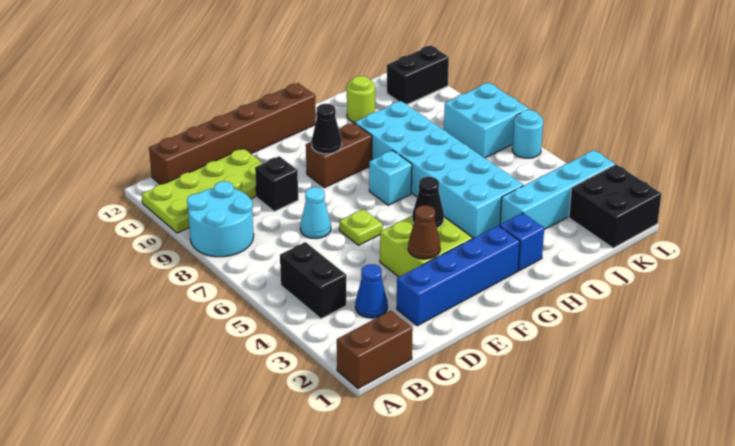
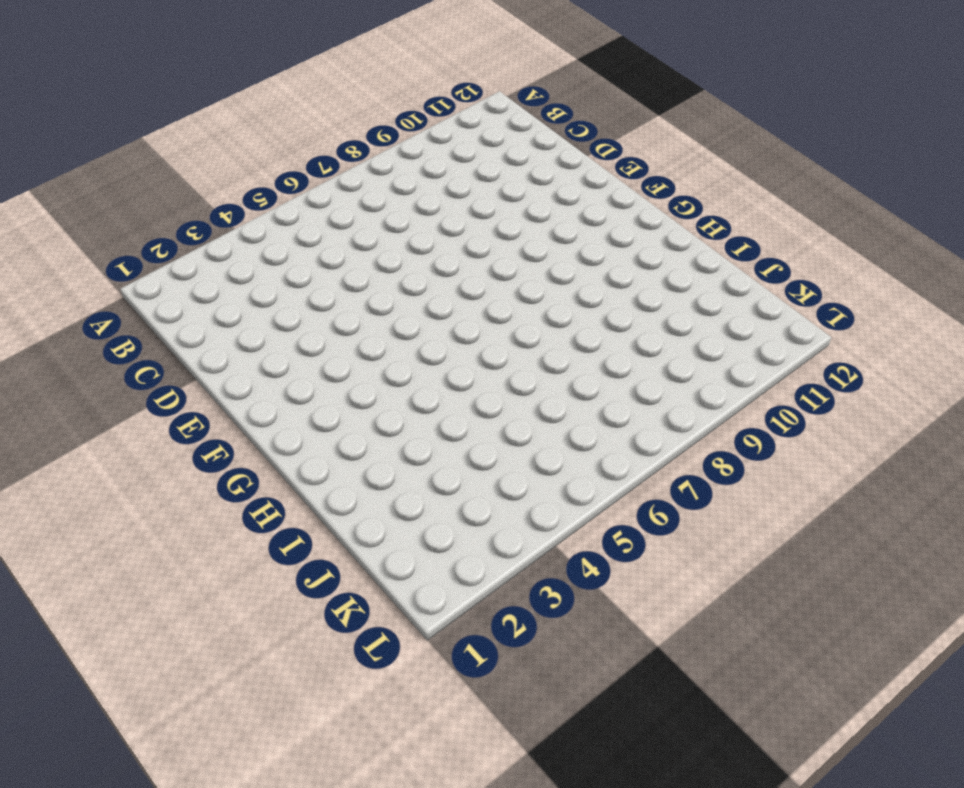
none -> brown 1x2 brick [337,311,413,388]
none -> cyan 2x2 round brick [187,181,254,257]
none -> lime 2x4 plate [142,148,263,233]

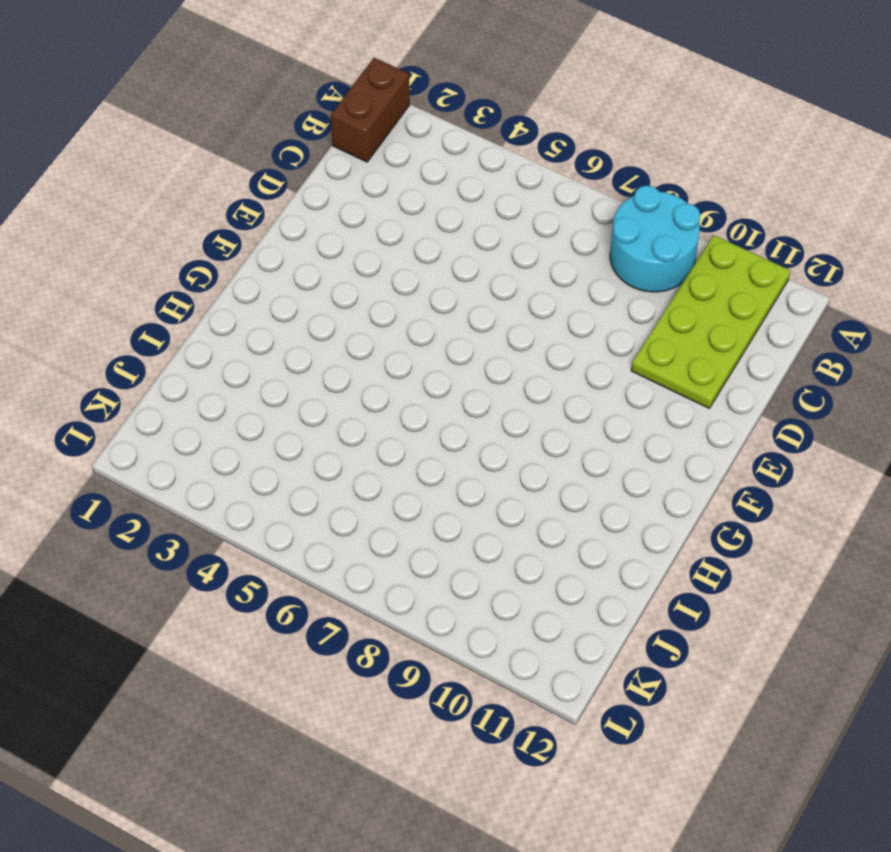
none -> black 1x2 brick [280,242,346,319]
none -> brown 1x6 brick [149,83,316,184]
none -> blue 1x1 cone [355,264,388,318]

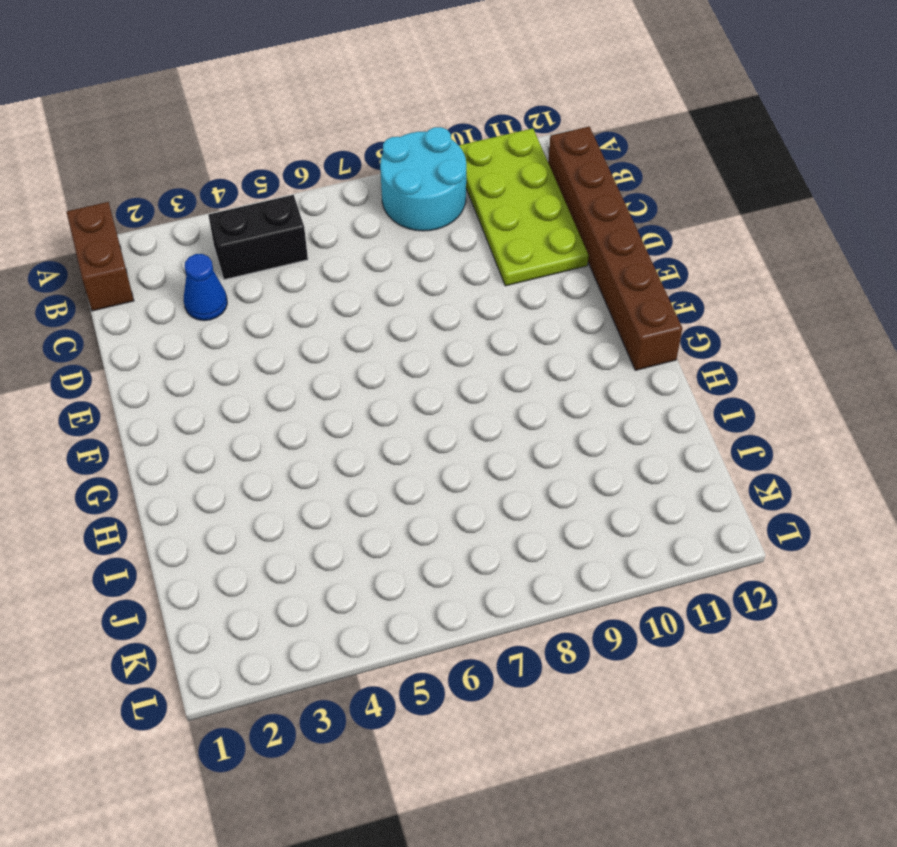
none -> blue 1x4 brick [397,226,520,326]
none -> cyan 1x1 cone [300,187,331,239]
none -> black 1x1 brick [255,156,298,211]

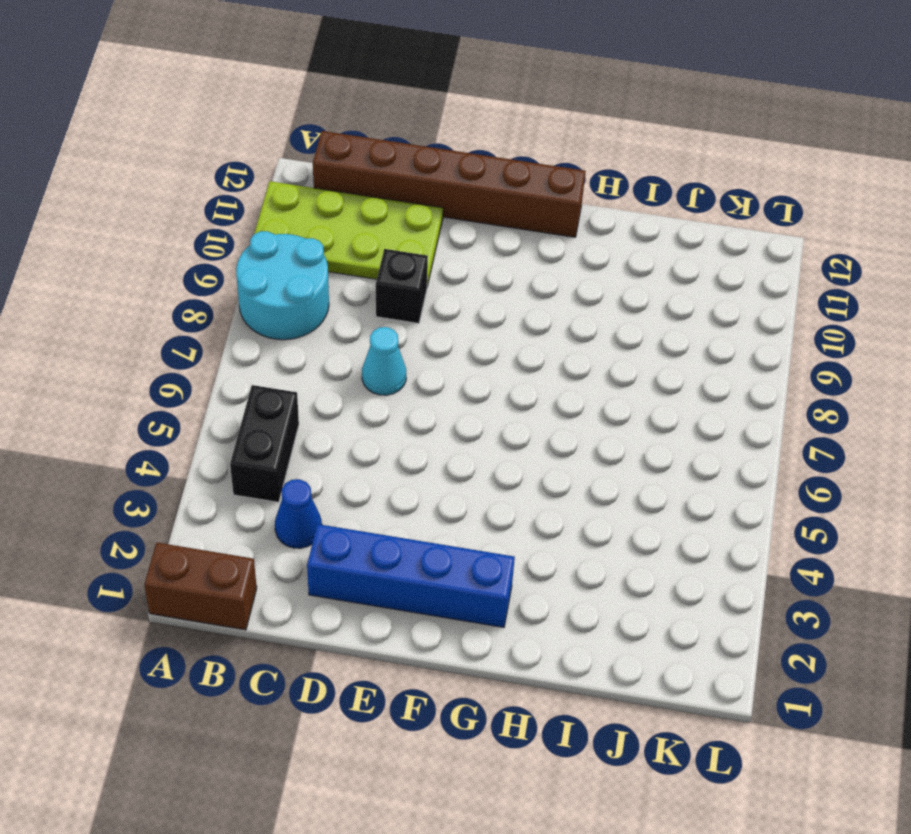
none -> lime 2x2 brick [380,216,472,277]
none -> lime 1x1 plate [339,209,383,245]
none -> brown 1x2 brick [306,122,372,188]

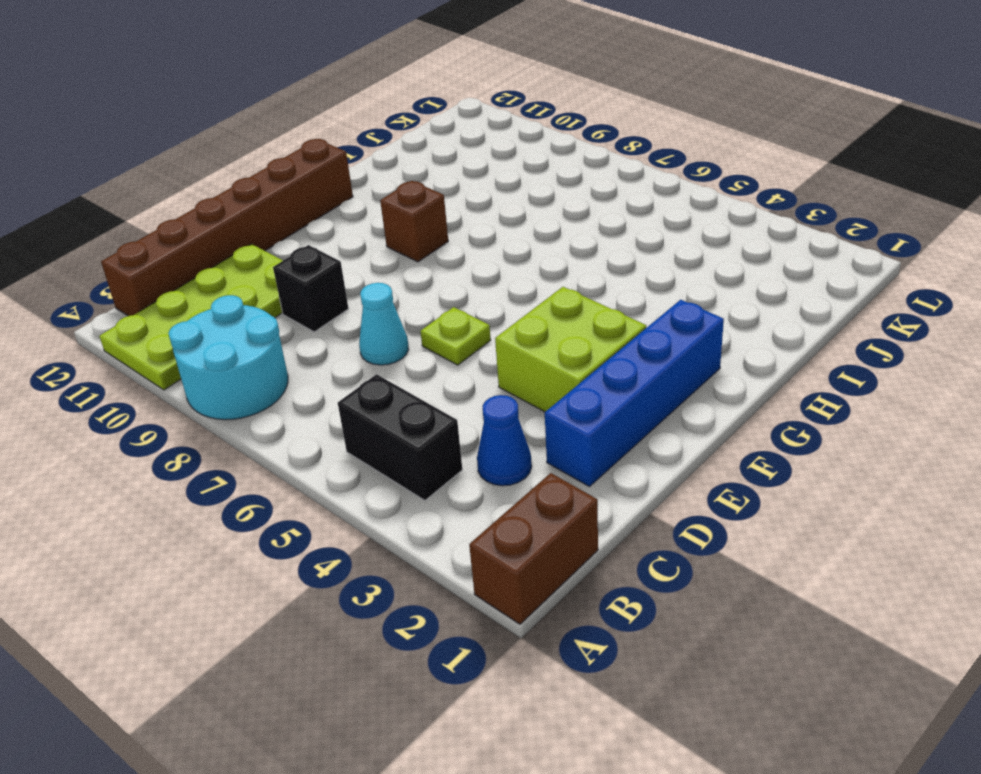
brown 1x1 brick [380,181,448,262] -> brown 1x2 brick [306,122,372,188]
none -> cyan 1x1 brick [369,150,412,205]
none -> blue 1x1 brick [499,213,544,271]
none -> cyan 2x6 brick [355,101,523,238]

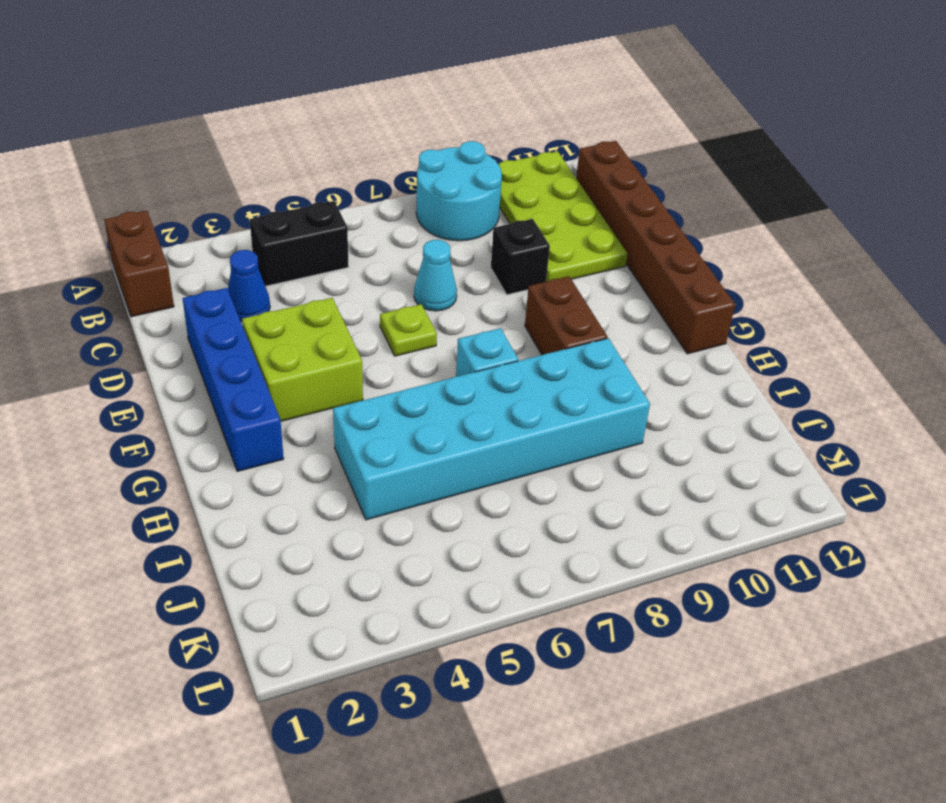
none -> blue 1x1 brick [499,213,544,271]
none -> cyan 1x4 brick [500,150,615,230]
none -> lime 1x1 round brick [347,76,375,122]

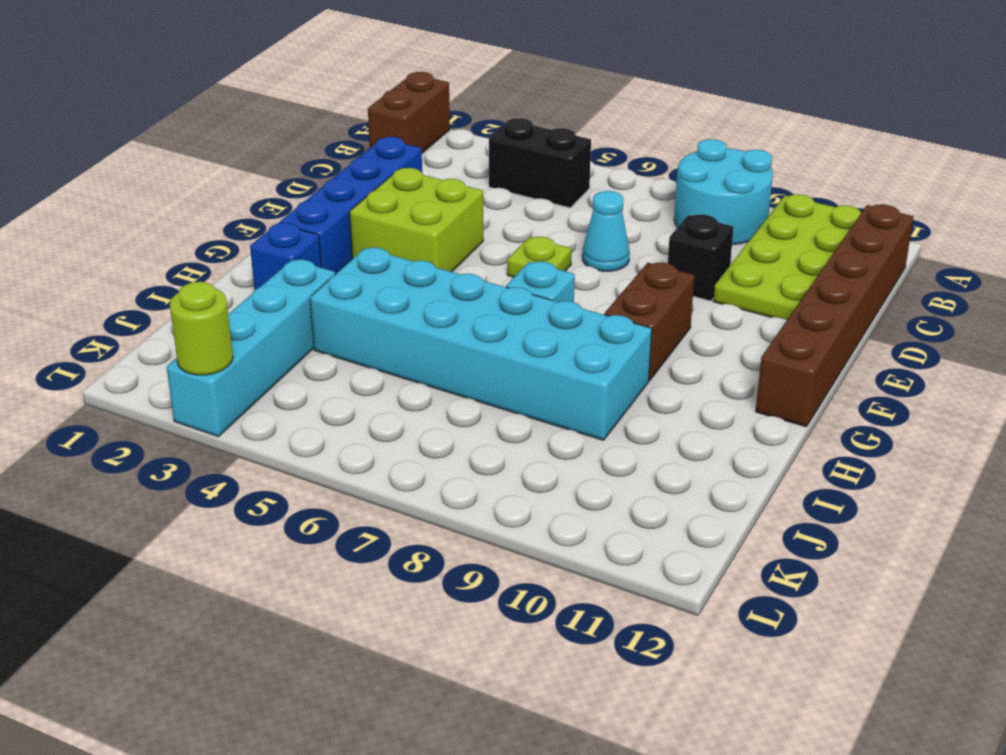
lime 1x1 round brick [170,282,233,375] -> lime 1x1 round brick moved to [347,76,375,122]
none -> blue 1x1 cone [355,264,388,318]
none -> black 2x2 brick [569,165,661,248]
none -> cyan 2x2 brick [444,83,528,158]

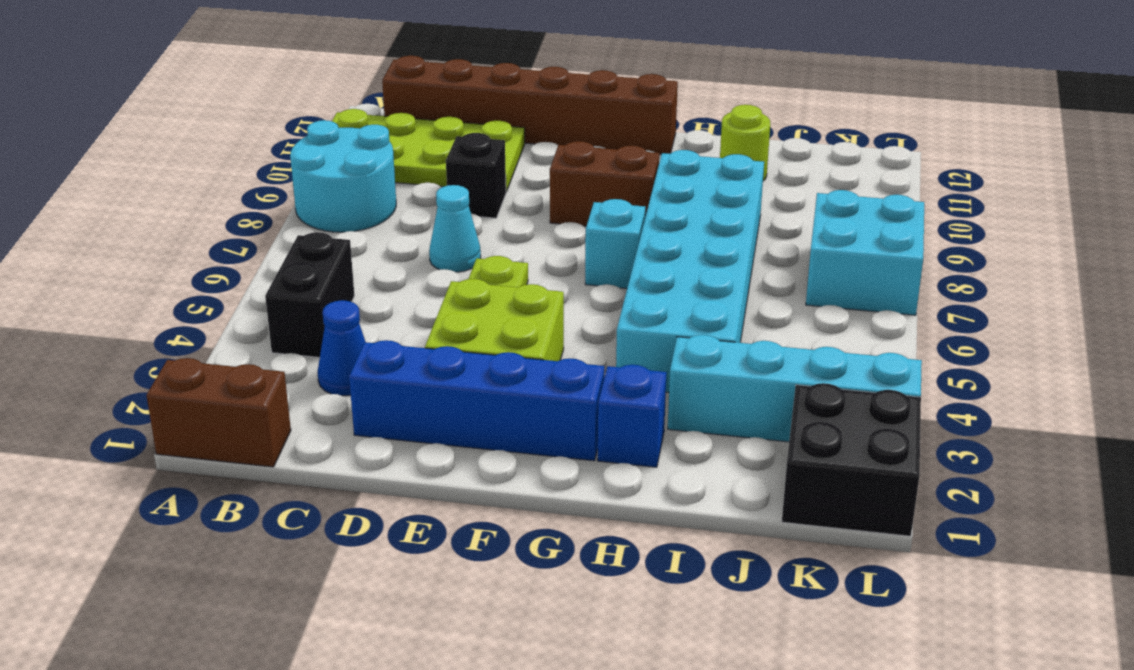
none -> black 1x2 brick [387,45,449,104]
none -> cyan 1x1 round brick [512,110,543,158]
none -> brown 1x1 cone [408,205,440,259]

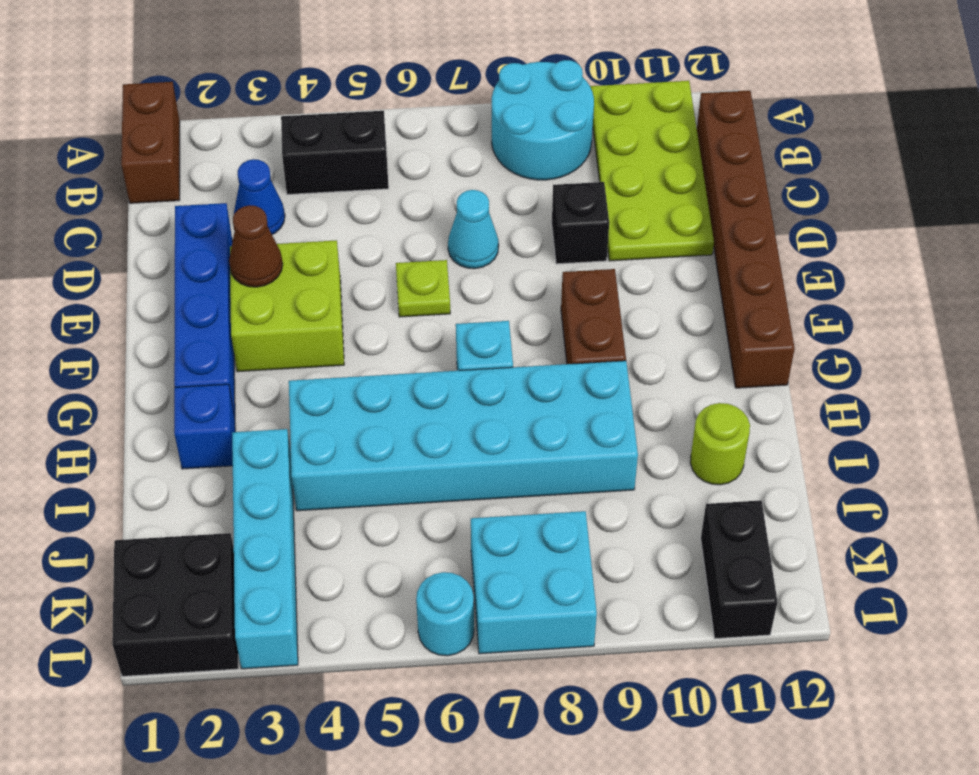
none -> black 1x1 cone [412,177,444,228]
none -> black 1x1 cone [312,104,342,154]

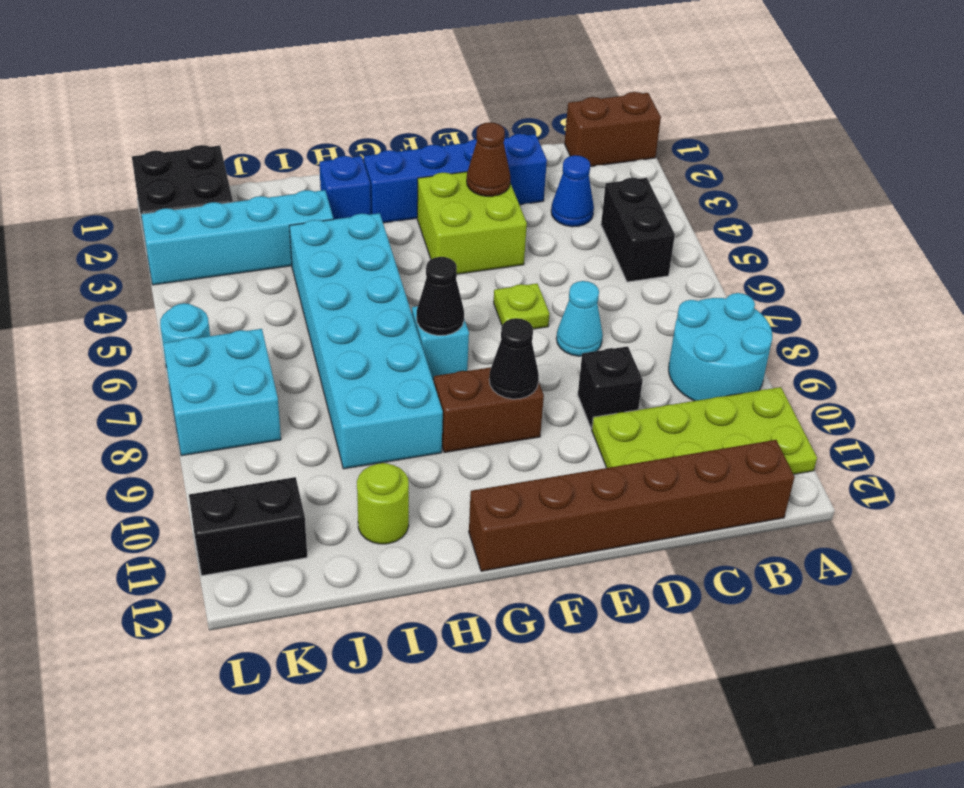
black 1x1 cone [417,257,464,336] -> black 1x1 cone moved to [412,177,444,228]

